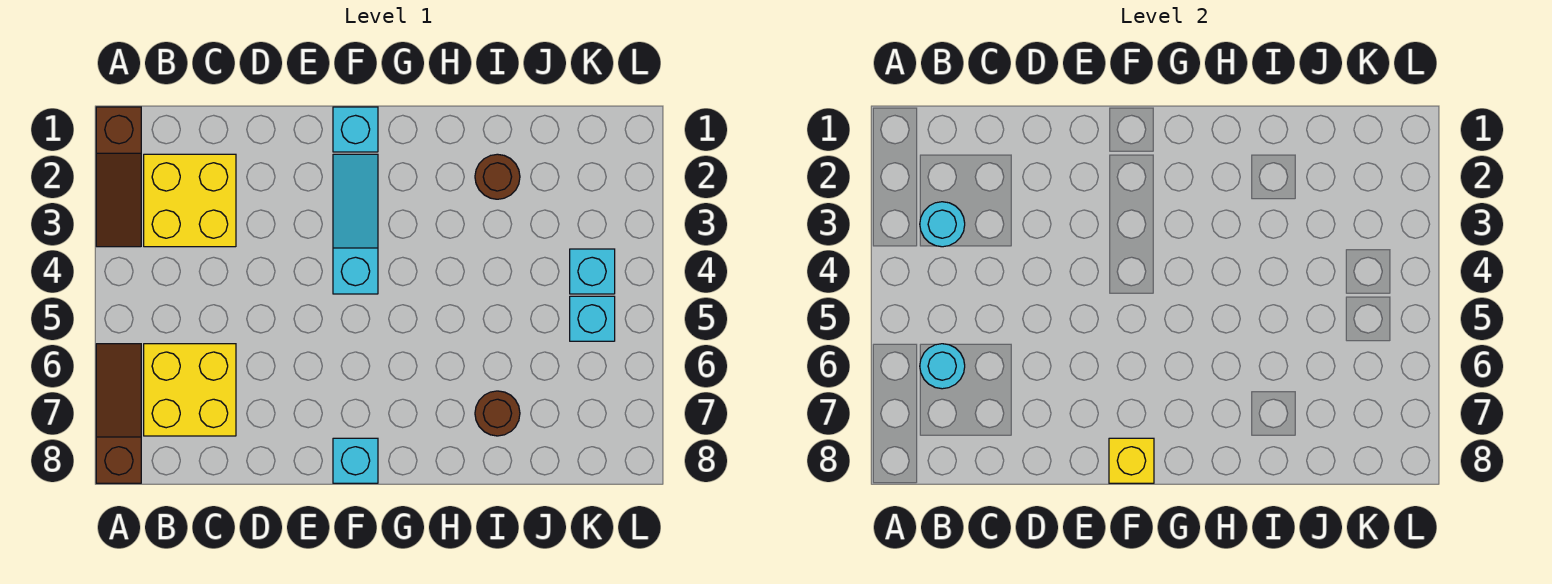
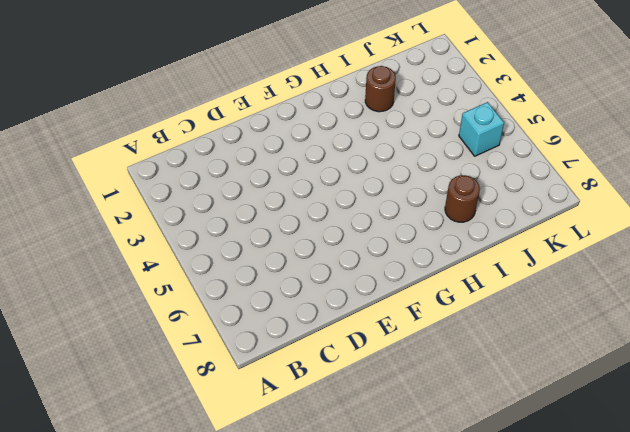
none -> brown 1x3 slope [96,107,141,247]
none -> brown 1x3 slope [96,344,141,483]
none -> yellow 2x2 brick [144,154,236,247]

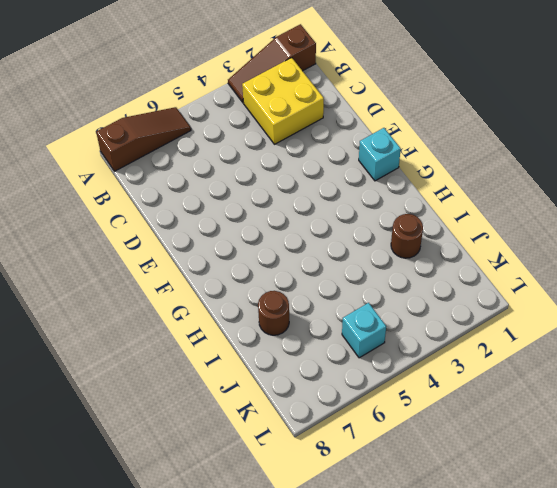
none -> yellow 2x2 brick [144,344,236,436]
none -> cyan 1x3 slope [333,154,378,294]
none -> cyan 1x1 brick [333,438,378,483]

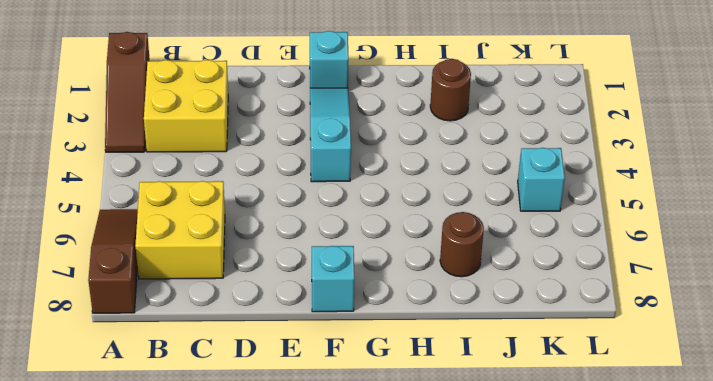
none -> cyan 1x1 brick [570,249,615,294]
none -> cyan 1x1 round brick [920,202,965,247]
none -> cyan 1x1 round brick [920,344,965,389]

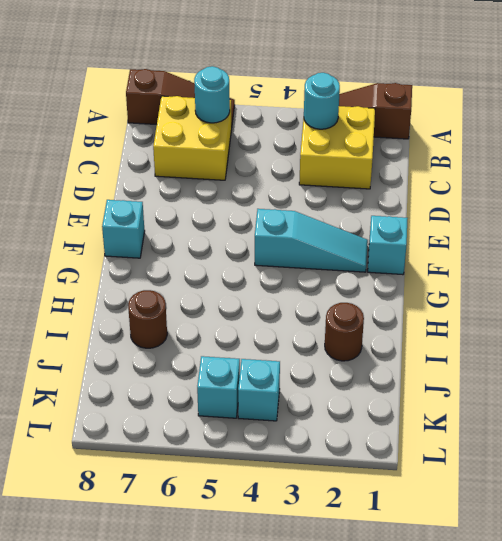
none -> yellow 1x1 brick [1109,438,1154,483]

